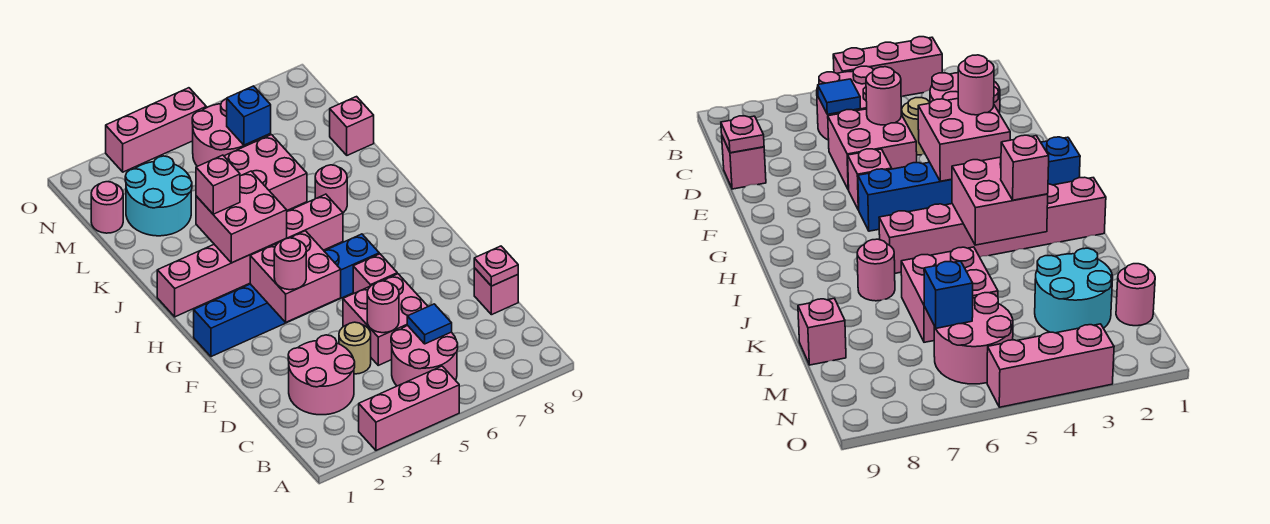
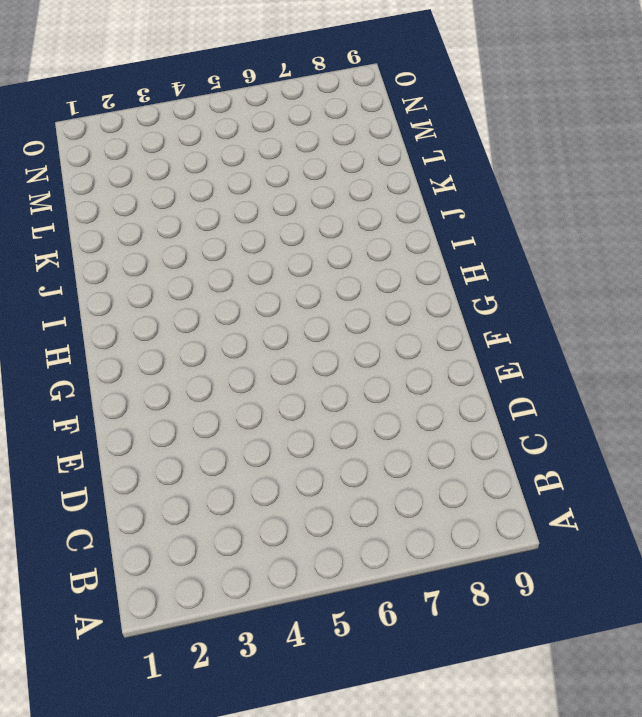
none -> pink 1x3 brick [359,366,459,450]
none -> pink 2x2 round brick [391,326,458,386]
none -> pink 2x2 round brick [288,335,355,415]

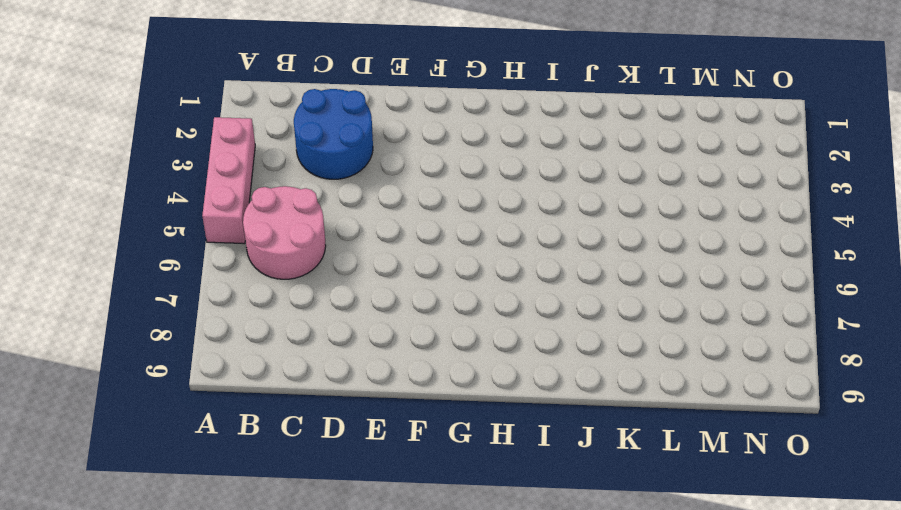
blue 2x2 round brick [294,89,373,179] -> pink 2x2 round brick [288,335,355,415]
none -> tan 1x1 round brick [339,322,371,374]
none -> pink 2x2 brick [343,274,428,365]
none -> pink 1x1 brick [474,268,518,315]

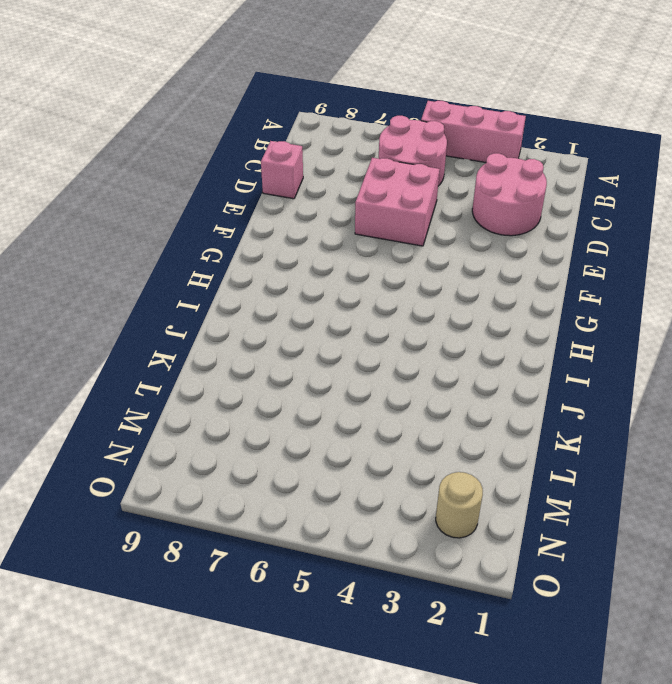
tan 1x1 round brick [436,472,483,538] -> tan 1x1 round brick moved to [339,322,371,374]
none -> pink 1x1 brick [353,254,397,294]
none -> blue 1x6 brick [194,234,379,357]
none -> pink 1x6 brick [157,194,343,317]

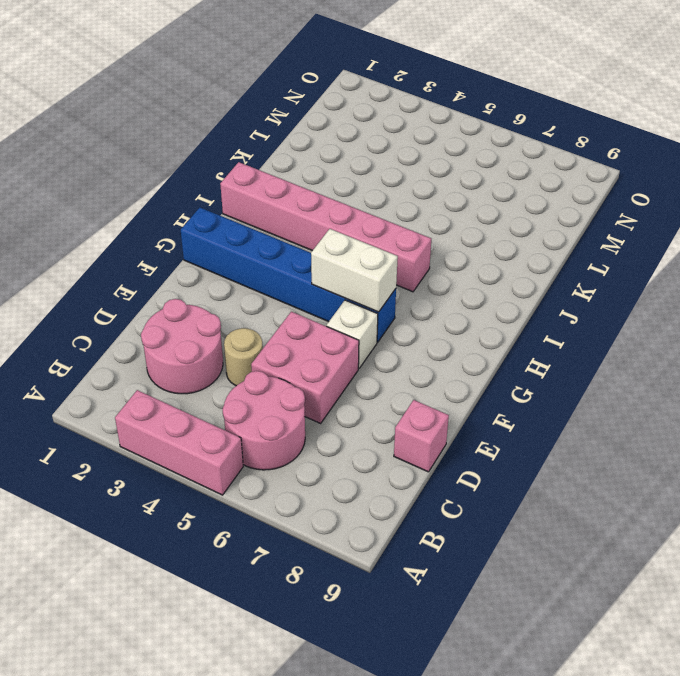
white 1x1 brick [327,300,378,368] -> pink 1x1 brick [353,254,397,294]
white 1x2 brick [311,229,398,312] -> none
none -> pink 1x1 round brick [315,165,347,213]
none -> pink 2x2 brick [224,135,307,210]
none -> cyan 2x2 round brick [125,156,192,236]

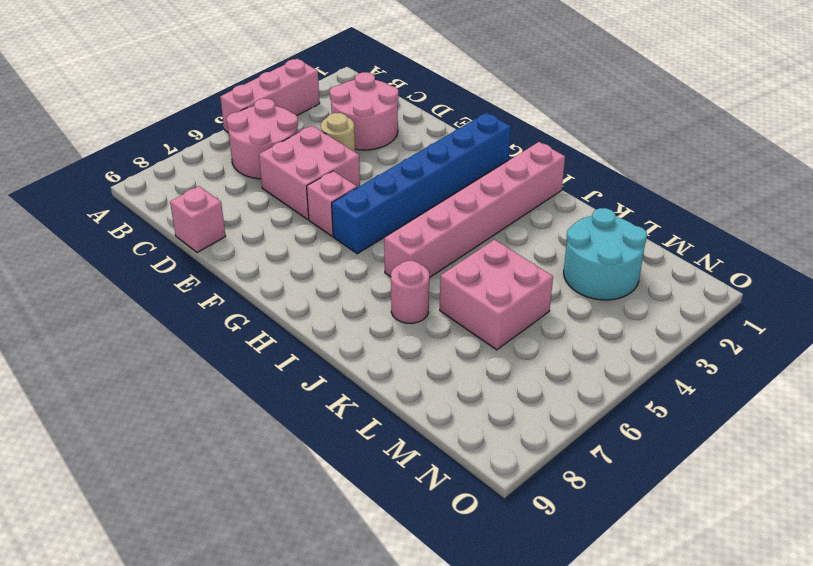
none -> pink 1x1 brick [330,97,374,155]
none -> pink 1x1 round brick [91,182,123,233]
none -> pink 2x2 round brick [192,99,258,166]

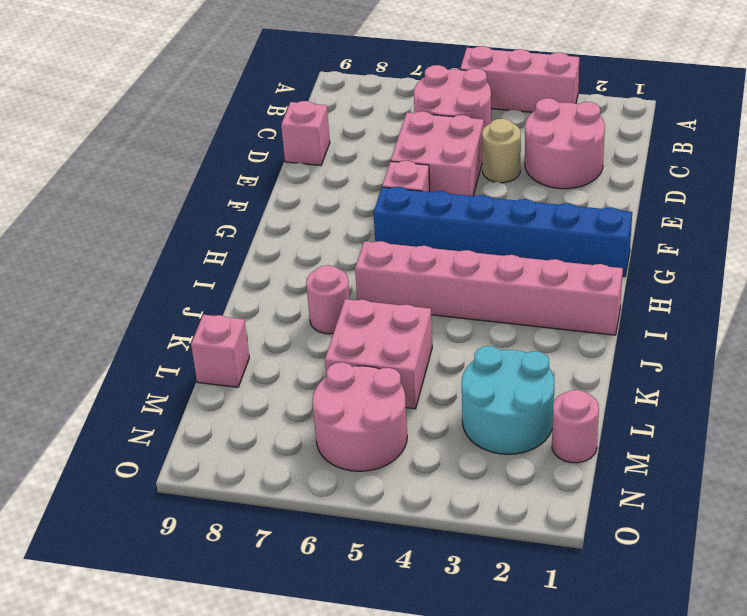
none -> pink 1x3 brick [106,88,206,172]
none -> blue 1x1 tile [407,304,452,344]
none -> pink 1x1 round brick [367,281,399,333]

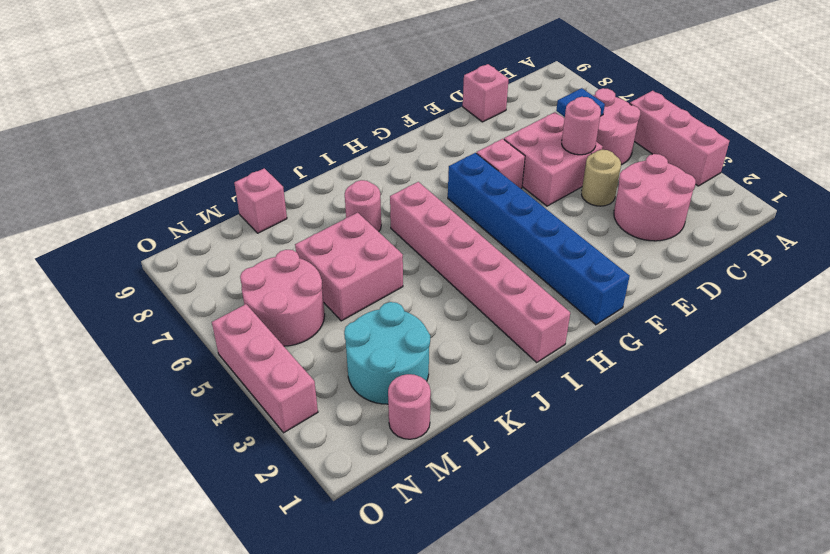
none -> pink 1x1 plate [474,246,518,286]
none -> pink 2x2 brick [250,231,341,322]
none -> pink 2x2 brick [196,171,287,263]

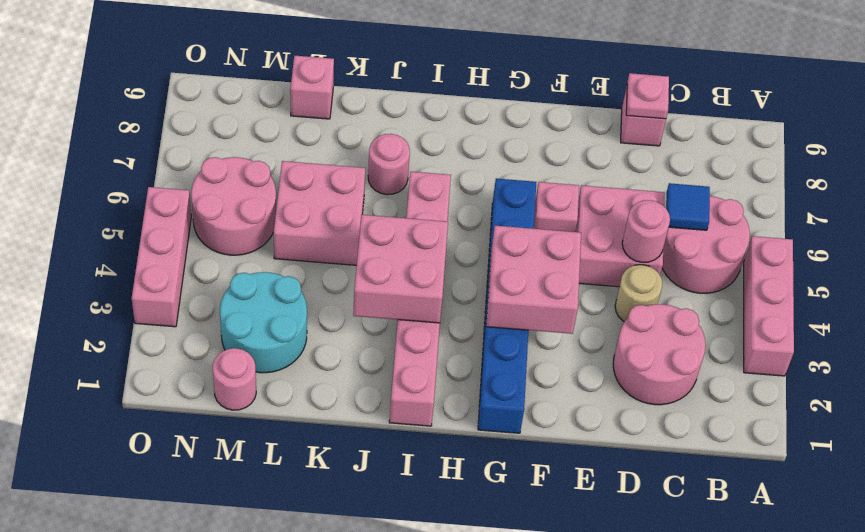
none -> blue 1x1 brick [227,86,271,145]
none -> pink 1x1 round brick [274,238,306,290]
none -> pink 1x1 brick [196,155,240,214]

